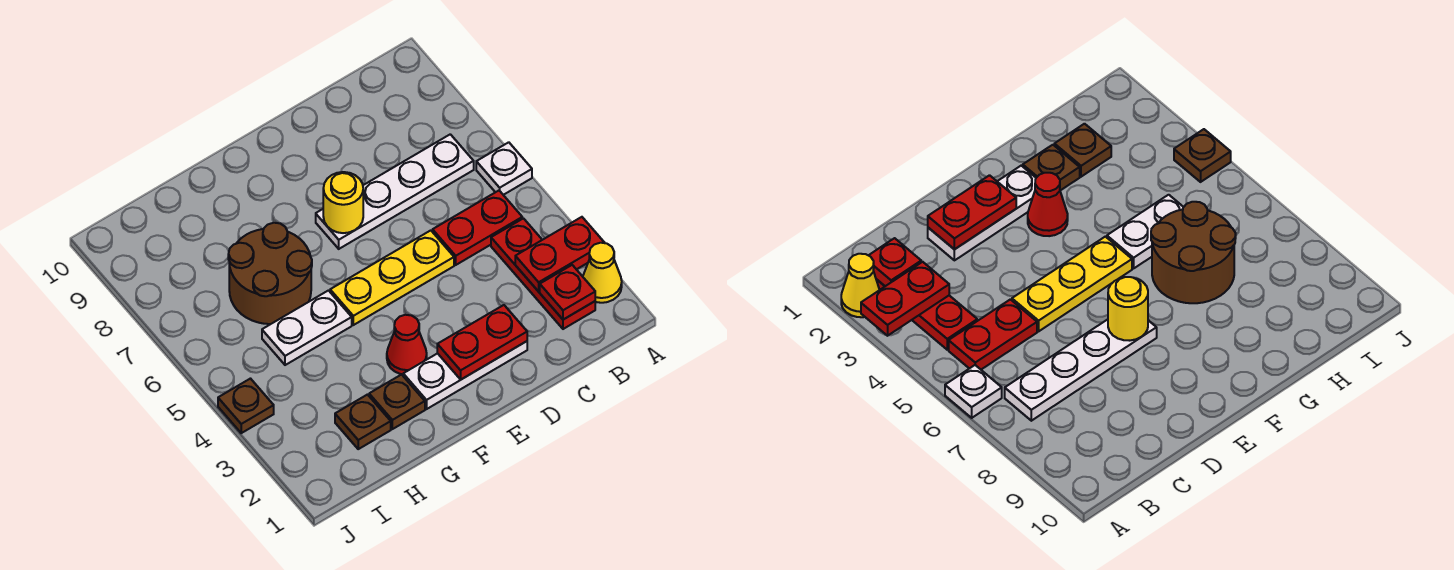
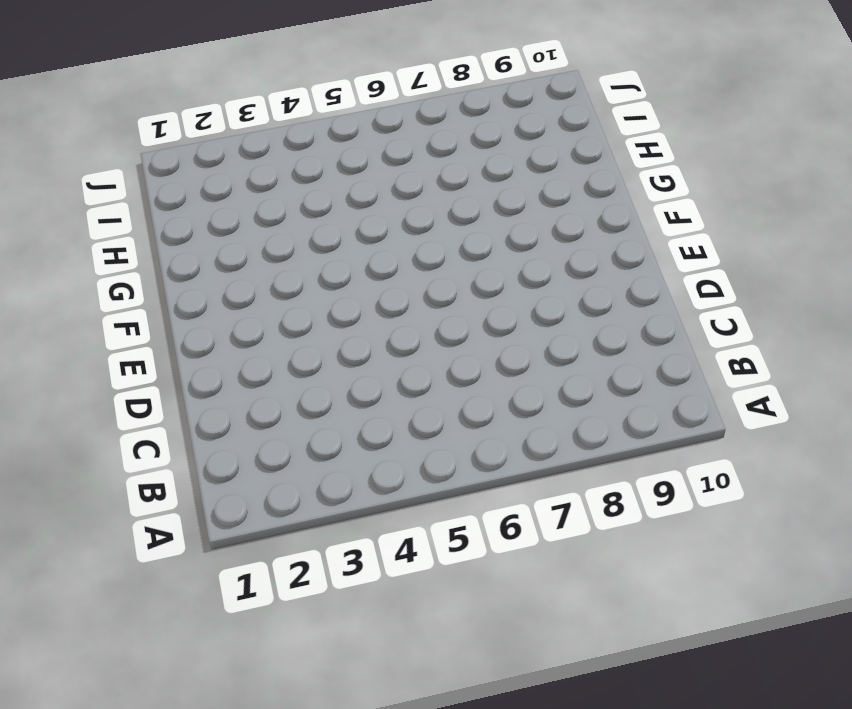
none -> yellow 1x1 cone [583,243,622,303]
none -> white 1x1 plate [476,142,532,195]
none -> red 1x3 plate [491,218,595,329]

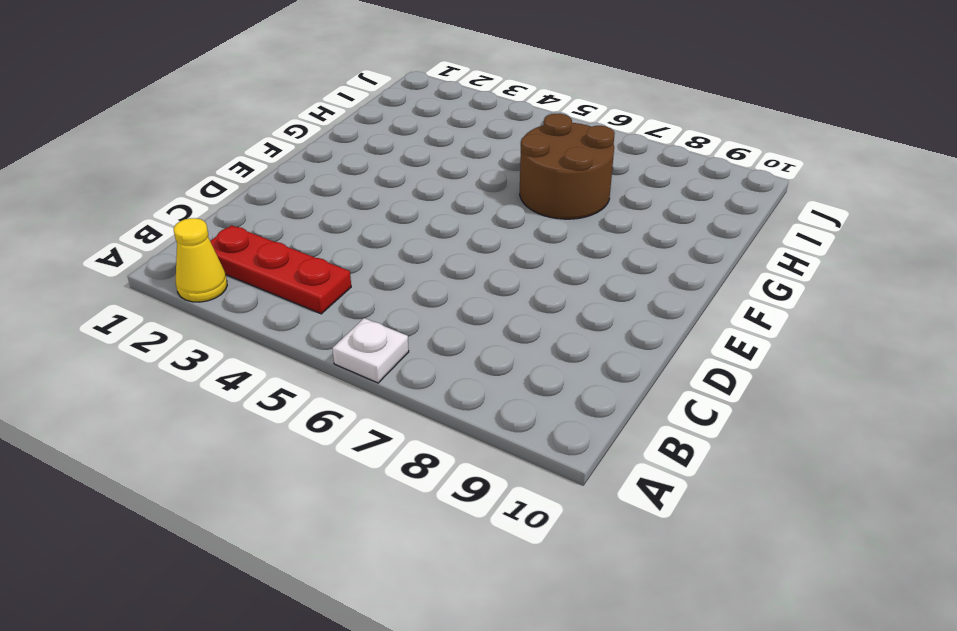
none -> red 1x2 plate [433,191,522,265]
none -> white 1x4 plate [316,134,474,249]
none -> white 1x3 plate [403,341,527,409]

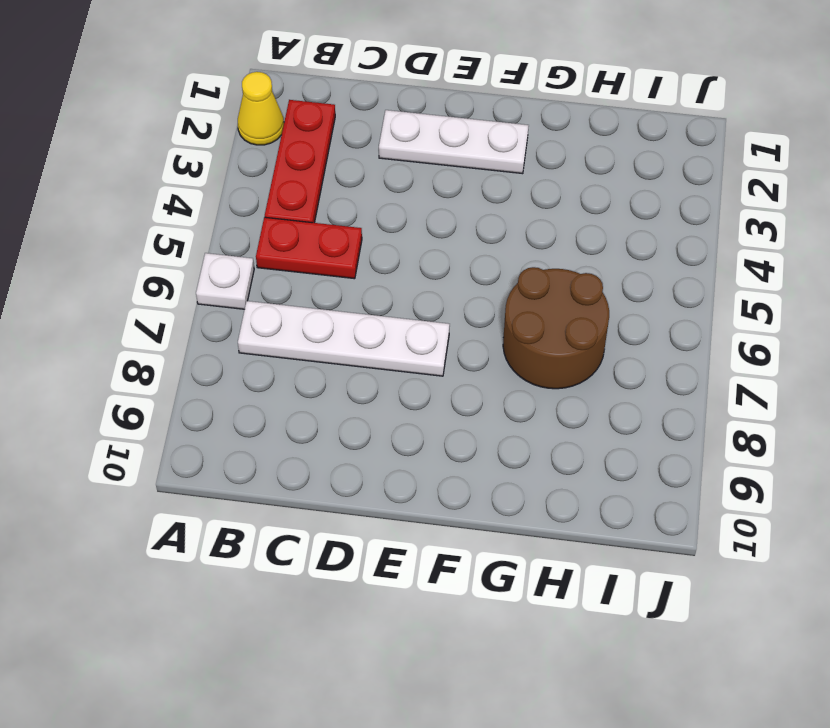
none -> yellow 1x3 plate [330,230,454,325]
none -> red 1x1 cone [387,315,427,374]
none -> brown 1x1 plate [369,374,425,429]

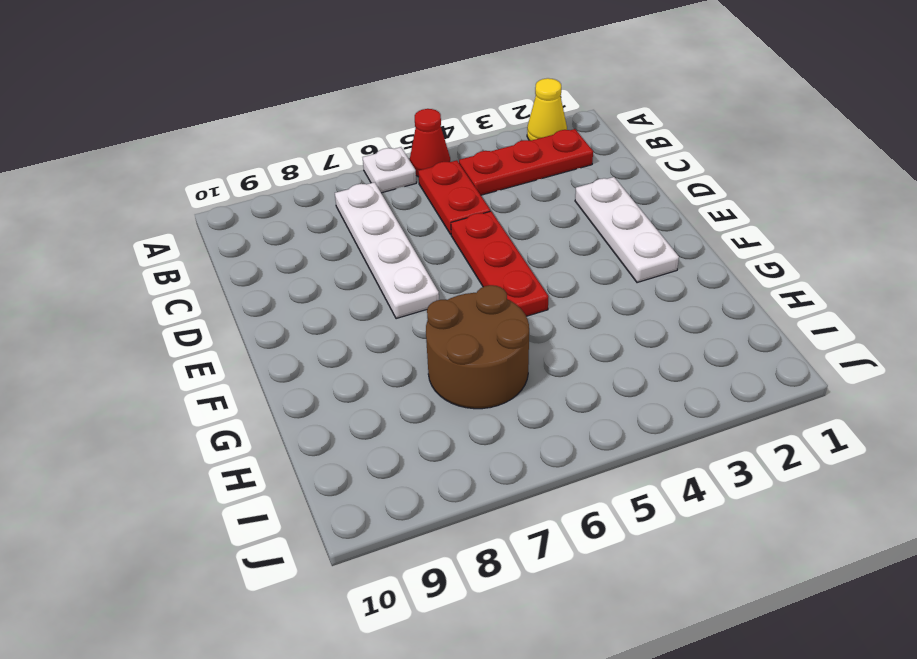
red 1x1 cone [410,109,450,177] -> red 1x1 cone moved to [387,315,427,374]
red 1x3 plate [451,211,548,316] -> yellow 1x3 plate [330,230,454,325]
none -> brown 1x1 plate [369,374,425,429]
none -> white 1x2 plate [262,291,352,365]
none -> brown 1x1 plate [335,395,391,449]

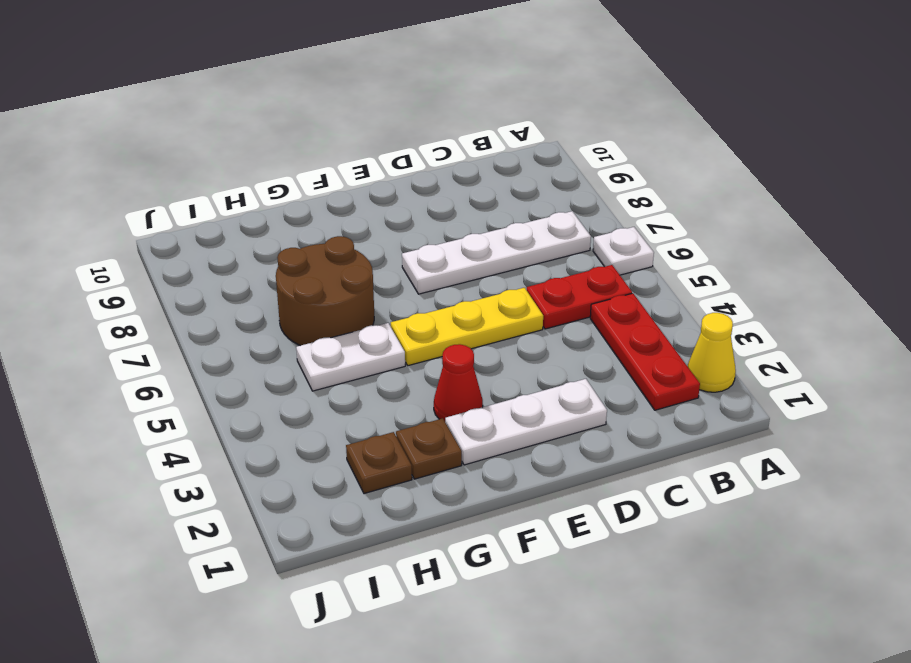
none -> brown 1x1 plate [218,379,274,433]
none -> red 1x2 plate [515,217,605,292]
none -> red 1x1 plate [540,265,595,320]

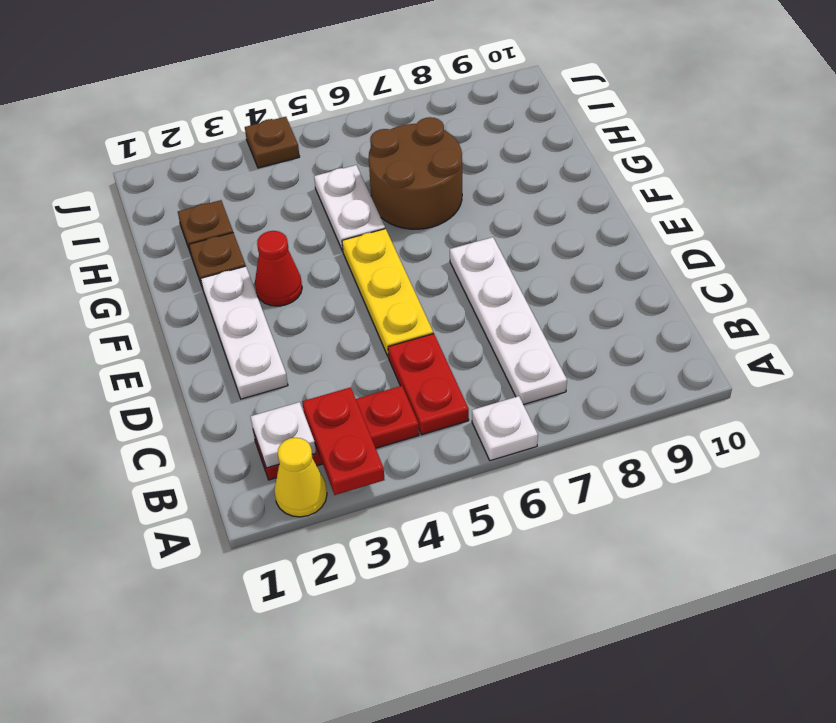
white 1x1 plate [251,402,316,468] -> red 1x1 plate [540,265,595,320]
none -> red 1x2 plate [437,305,527,379]
none -> yellow 1x1 round brick [323,172,363,233]

